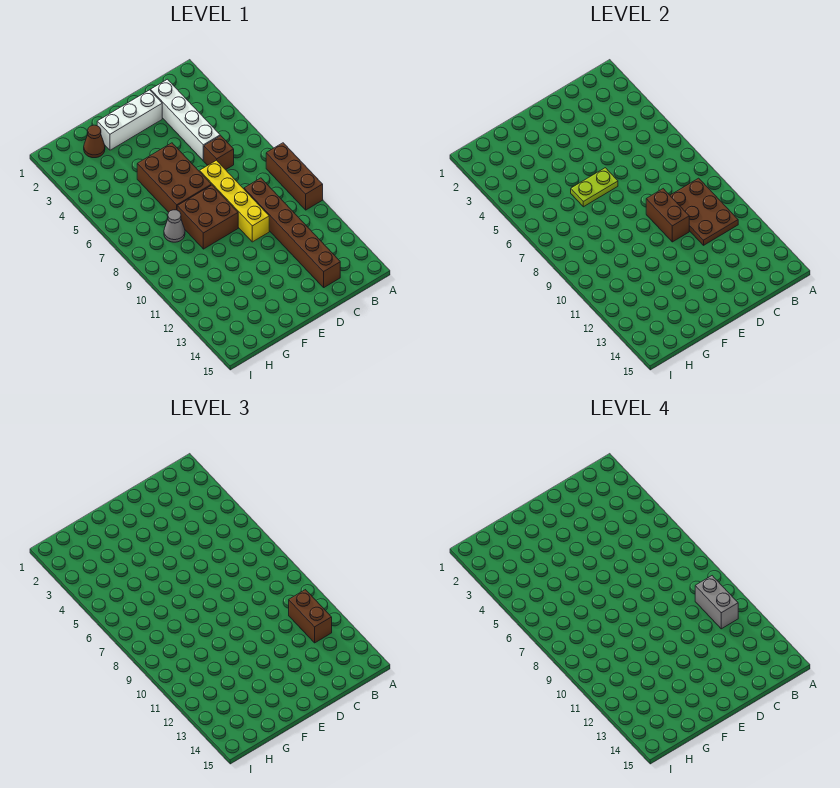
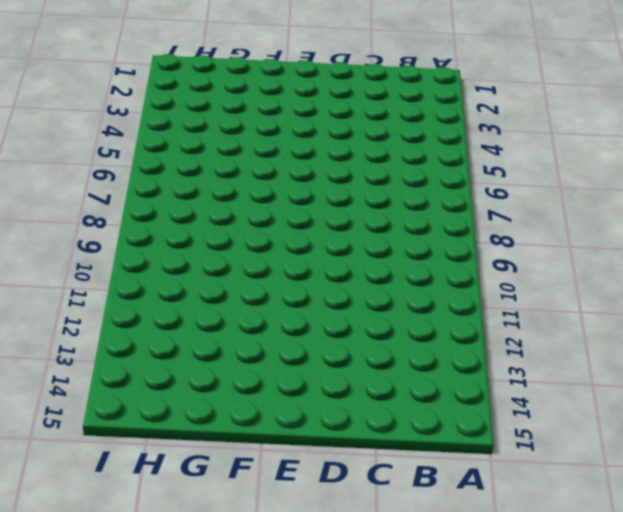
none -> brown 1x3 brick [266,143,323,210]
none -> white 1x4 brick [151,79,220,161]
none -> brown 1x1 brick [204,136,234,170]

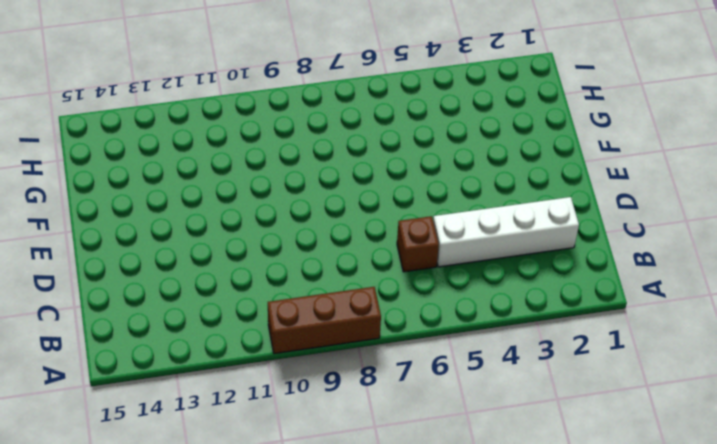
none -> brown 1x6 brick [244,178,340,287]
none -> white 1x3 brick [97,90,162,150]
none -> yellow 1x4 brick [200,160,269,242]

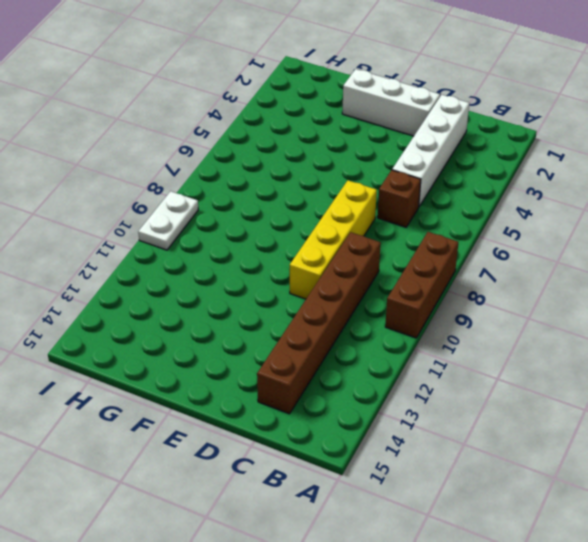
white 1x2 plate [138,191,198,250] -> none
none -> brown 2x3 brick [137,143,211,212]
none -> brown 2x2 brick [177,185,238,249]
none -> brown 1x1 cone [84,125,105,158]

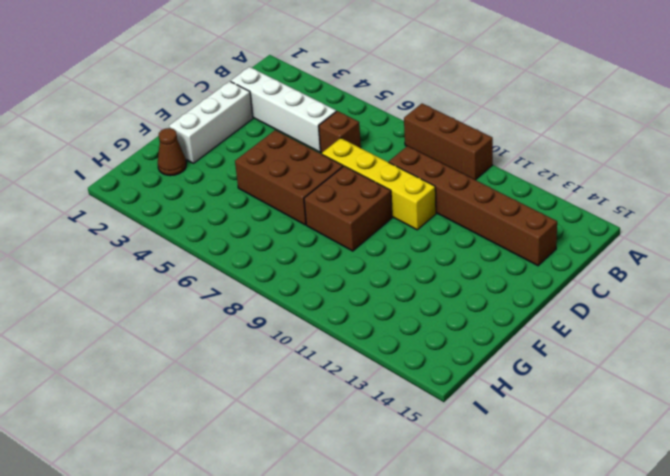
none -> grey 1x1 cone [164,210,185,242]
none -> brown 2x3 plate [670,178,738,245]
none -> brown 1x2 brick [646,189,689,242]

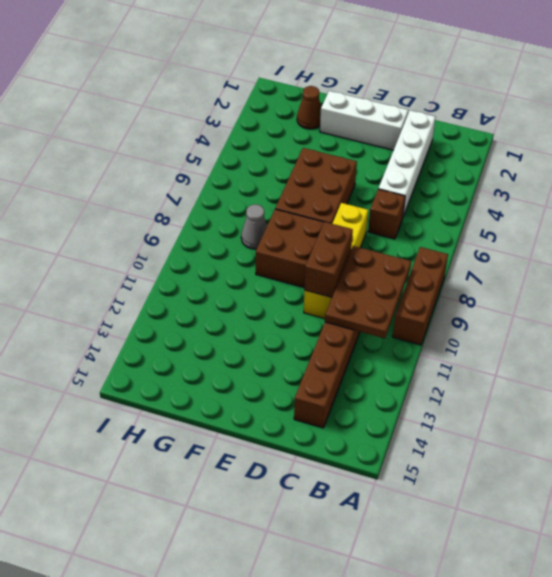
none -> lime 1x2 plate [571,168,618,207]
none -> brown 1x2 brick [289,590,332,643]
none -> grey 1x2 brick [695,576,738,629]

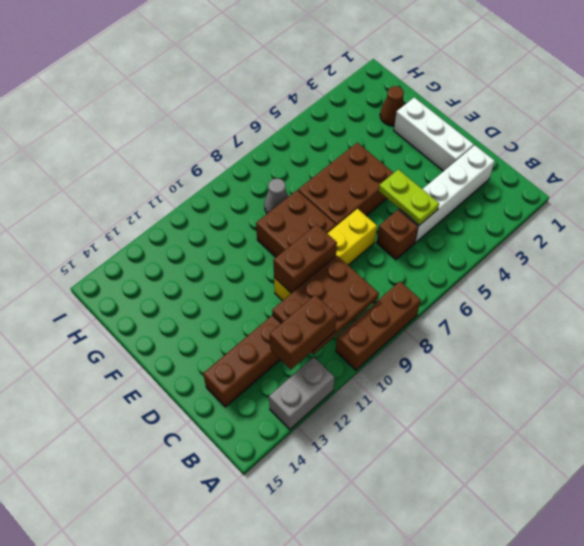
grey 1x2 brick [269,357,334,430] -> grey 1x2 brick moved to [695,576,738,629]
lime 1x2 plate [379,169,439,225] -> lime 1x2 plate moved to [571,168,618,207]

